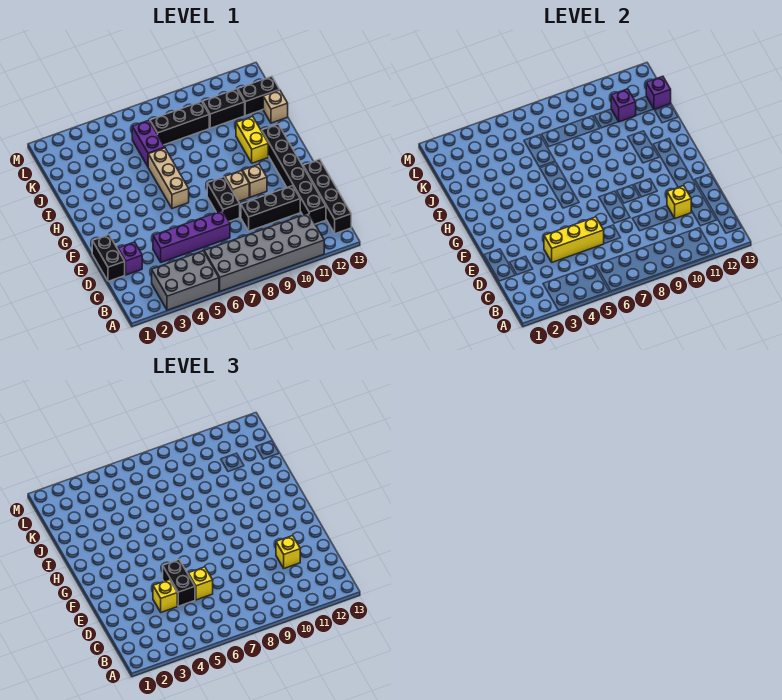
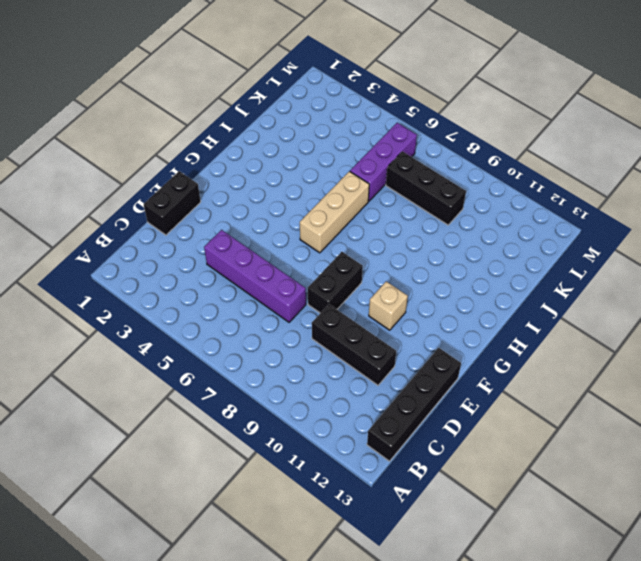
purple 1x3 brick [350,123,417,201] -> purple 1x2 brick [132,120,165,166]
none -> grey 2x3 brick [152,251,219,310]
none -> grey 2x6 brick [204,213,324,291]
none -> black 1x6 brick [262,124,326,224]

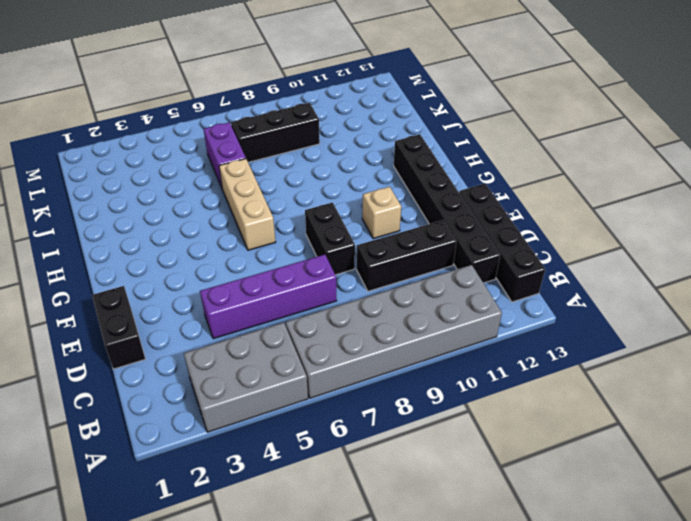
none -> purple 1x1 brick [118,242,142,275]
none -> tan 1x1 brick [225,170,249,201]
none -> yellow 1x2 brick [236,116,268,163]

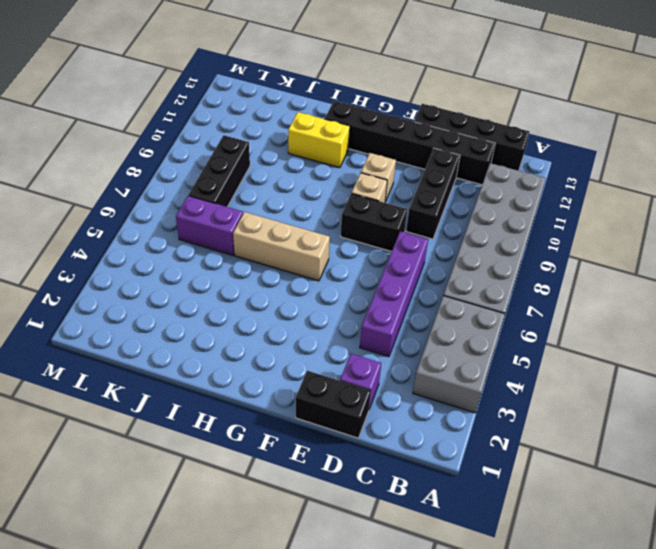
none -> tan 1x1 brick [263,90,288,123]
none -> black 1x2 brick [203,89,245,128]
none -> black 1x2 brick [238,76,280,116]

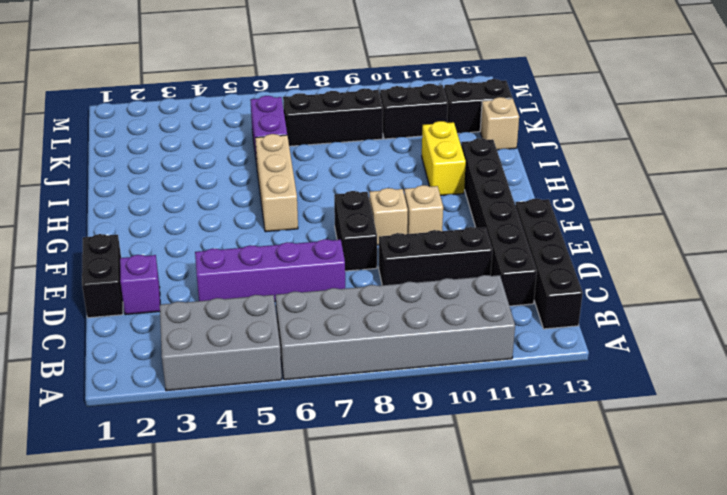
none -> yellow 1x3 brick [544,217,604,262]
none -> yellow 1x1 brick [667,186,691,218]
none -> purple 1x1 brick [611,89,636,122]

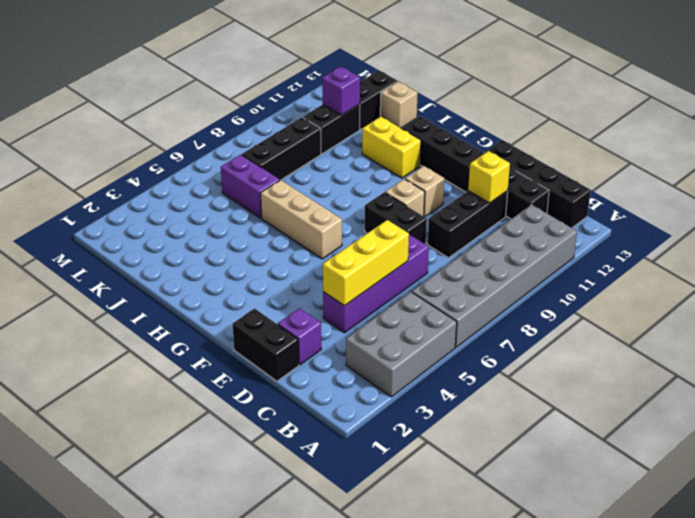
none -> purple 1x1 brick [646,76,671,109]
none -> yellow 1x1 brick [153,580,177,612]
none -> black 1x2 brick [163,560,195,606]

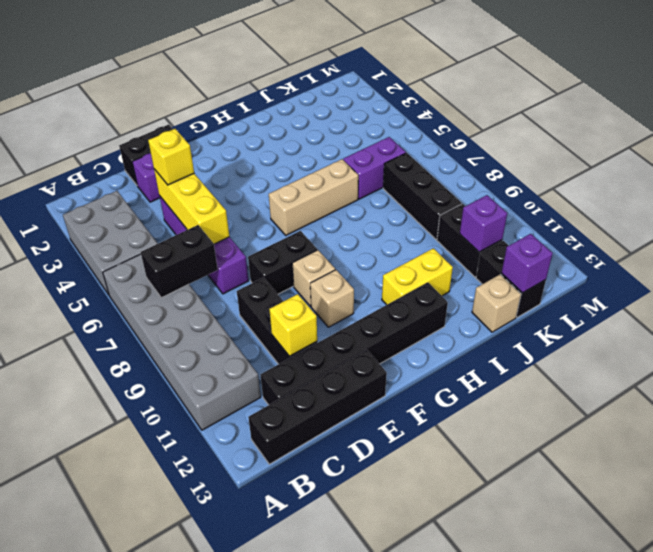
black 1x2 brick [141,225,218,298] -> black 1x2 brick moved to [163,560,195,606]
none -> yellow 1x1 brick [188,567,213,600]
none -> yellow 1x1 brick [276,536,300,568]

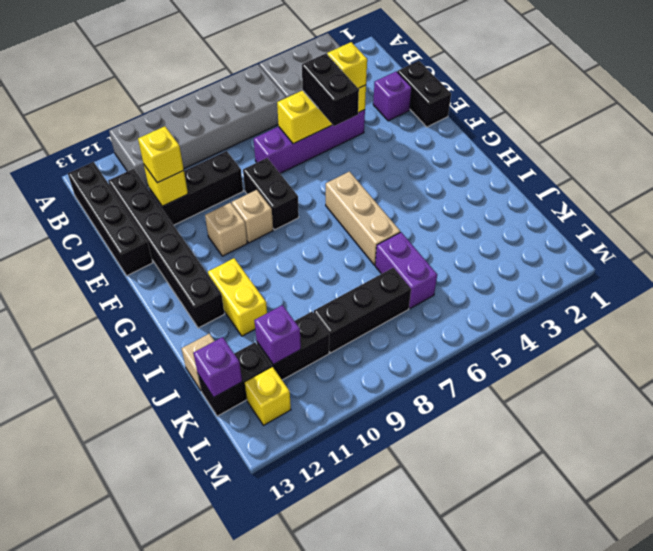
yellow 1x1 brick [245,367,291,425] -> yellow 1x1 brick moved to [188,567,213,600]

